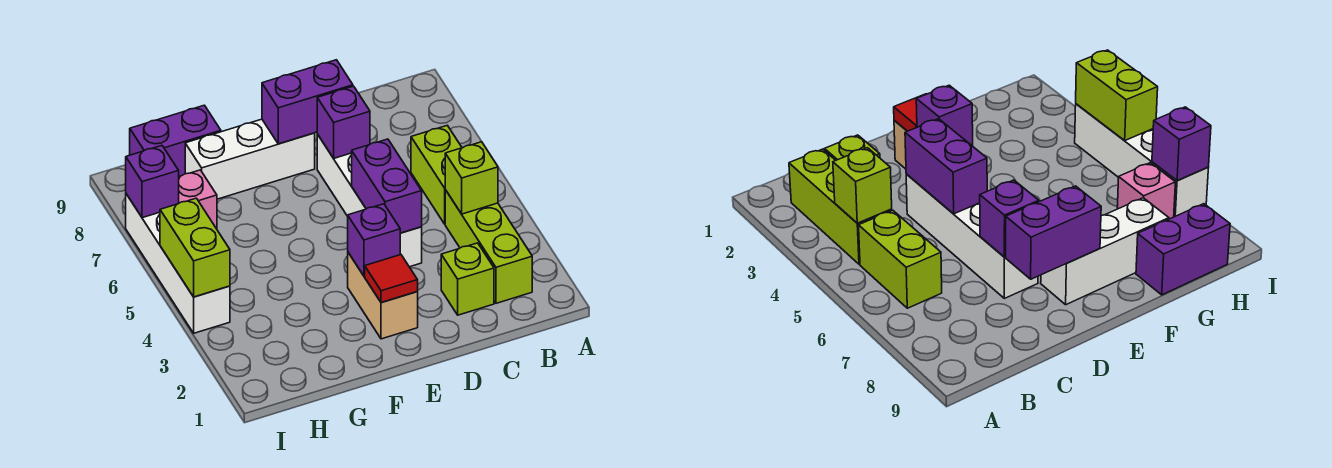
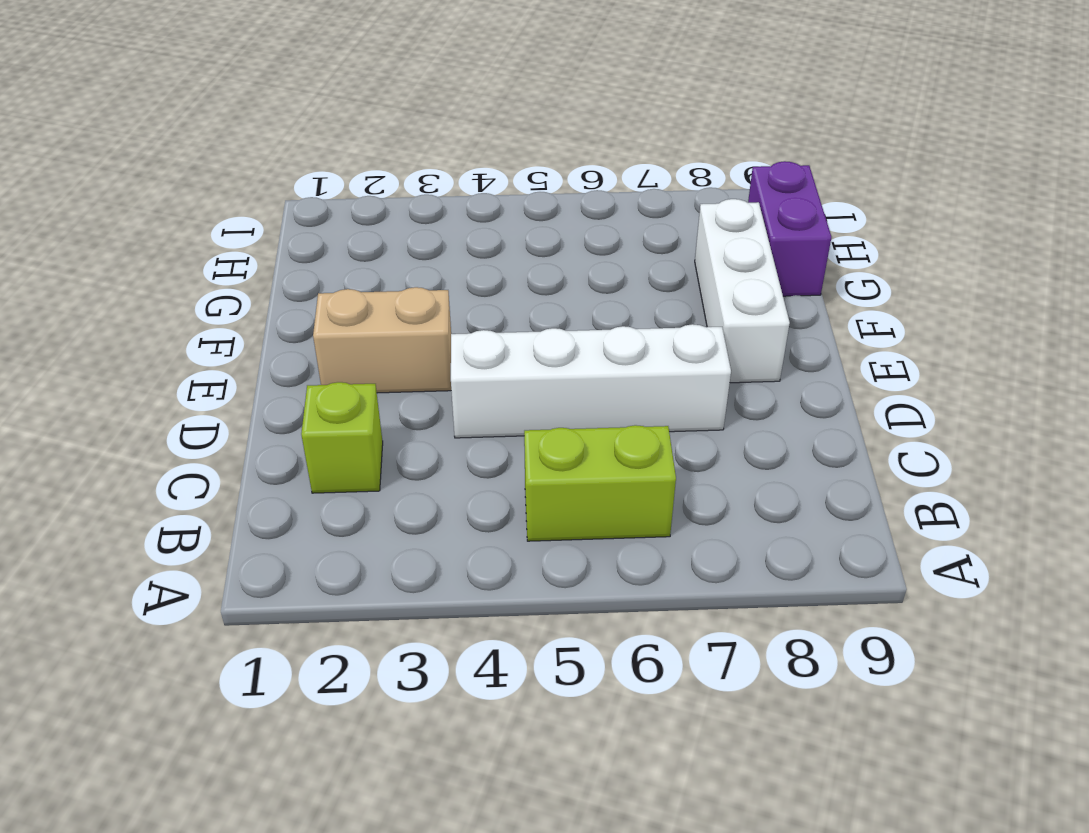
none -> lime 1x3 brick [445,190,532,303]
none -> pink 1x1 brick [179,170,217,229]
none -> white 1x4 brick [126,194,230,333]

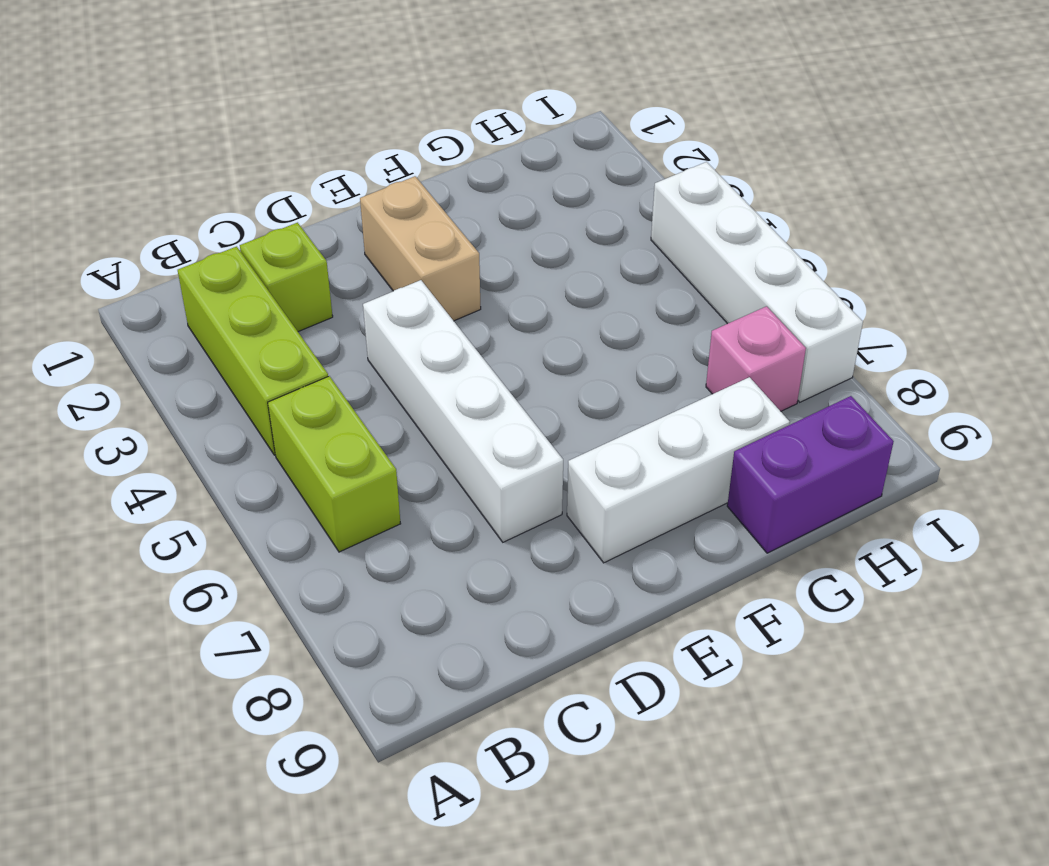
none -> lime 1x1 brick [445,142,498,214]
none -> purple 1x2 brick [352,139,422,233]
none -> purple 1x1 brick [317,86,370,158]

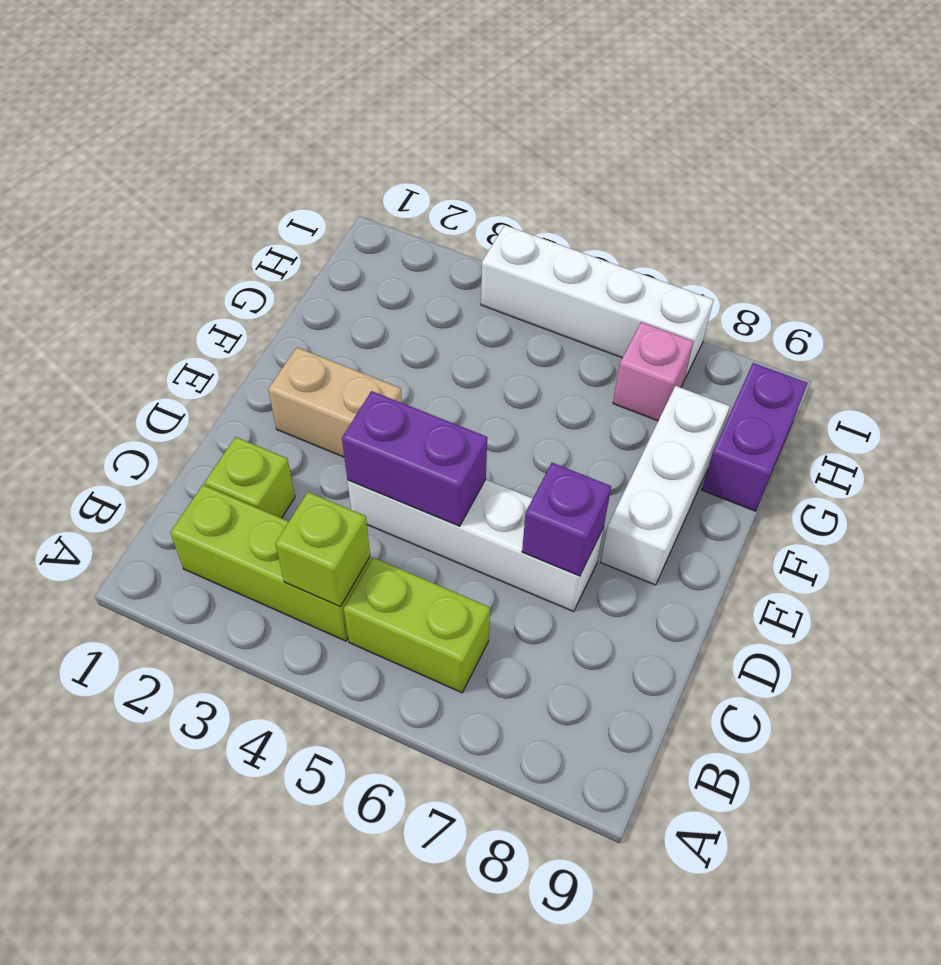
none -> purple 1x2 brick [262,60,353,144]
none -> red 1x1 tile [365,255,418,302]
none -> purple 1x1 brick [348,204,400,276]

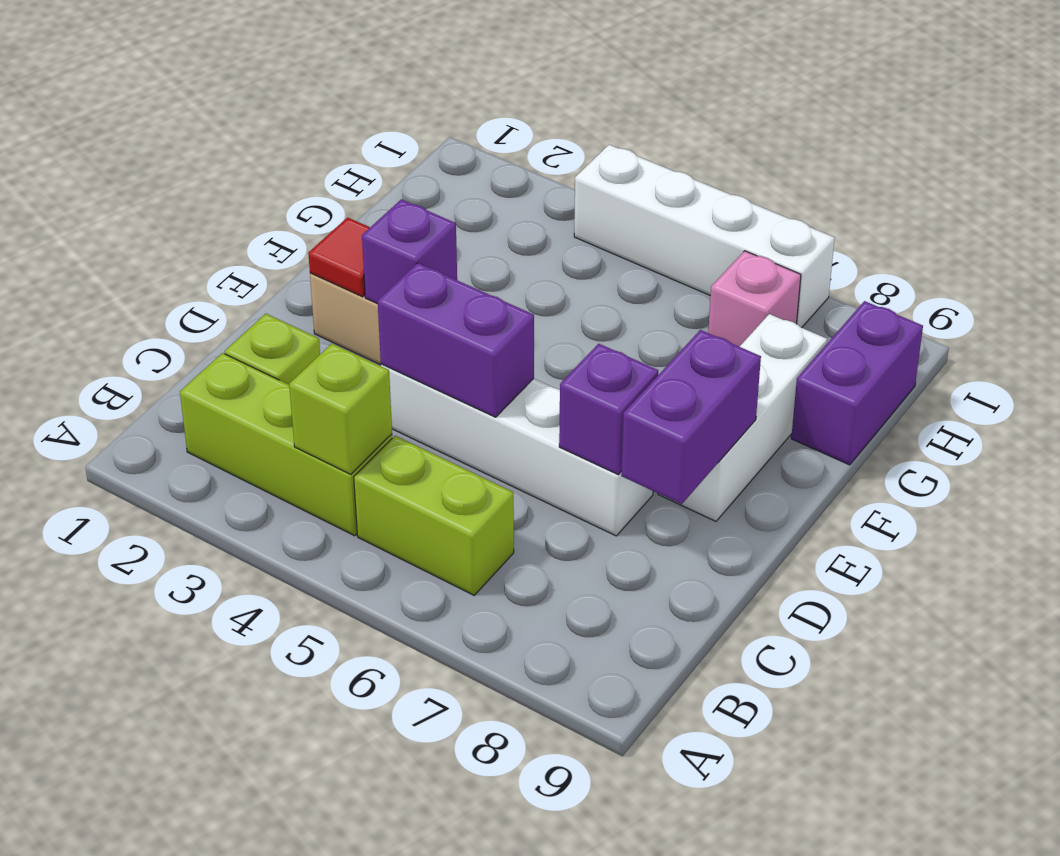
none -> lime 1x2 brick [160,198,230,297]
none -> purple 1x1 brick [126,146,179,218]

